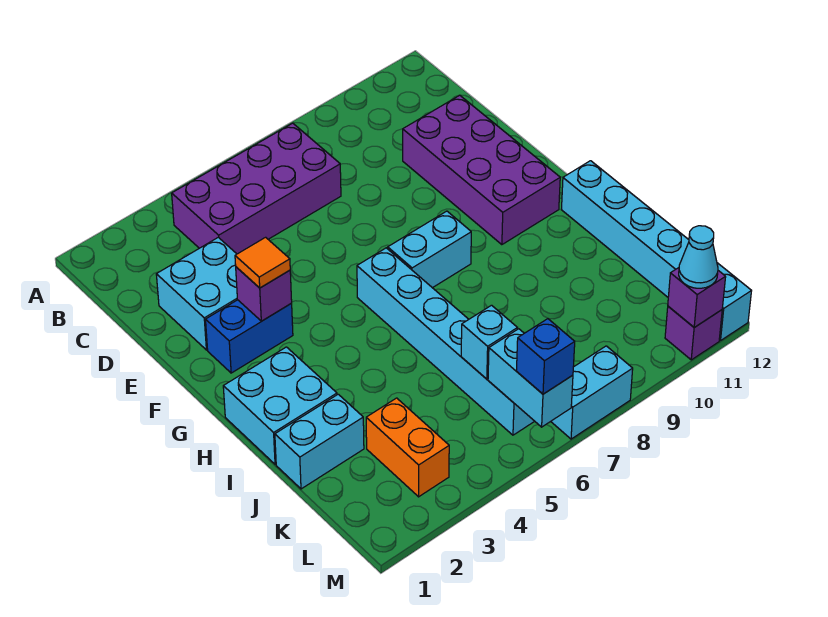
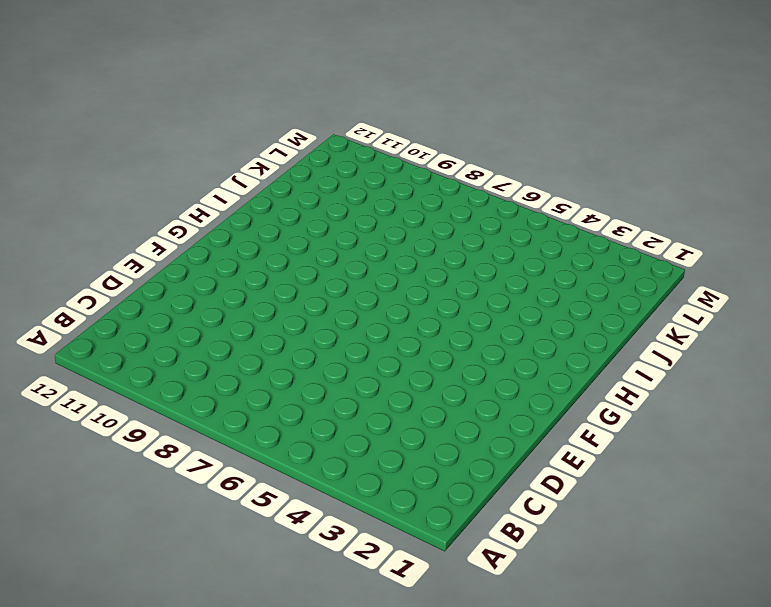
none -> purple 2x4 brick [172,123,341,254]
none -> cyan 2x2 brick [156,237,237,350]
none -> purple 2x4 brick [403,95,560,245]

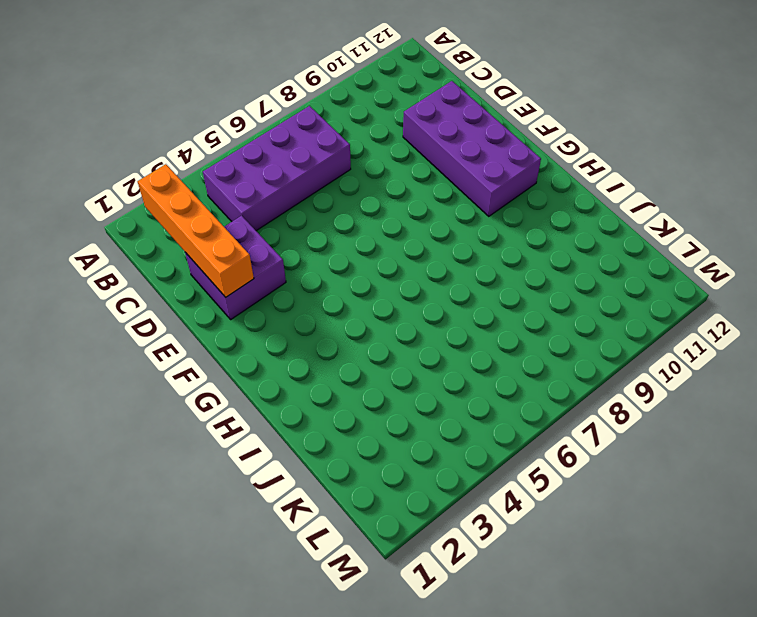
orange 1x4 brick [138,164,254,297] -> none
purple 2x2 brick [185,216,286,319] -> cyan 2x2 brick [156,237,237,350]
none -> blue 1x2 brick [206,300,293,373]
none -> cyan 1x6 brick [357,248,534,435]
none -> cyan 1x2 brick [388,211,471,288]

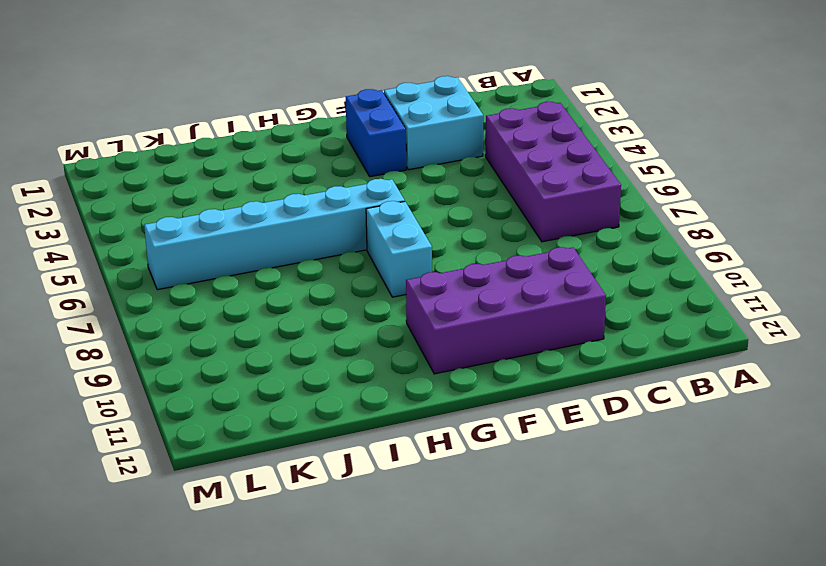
none -> cyan 2x2 brick [223,347,337,464]
none -> cyan 1x6 brick [561,161,751,341]
none -> cyan 1x2 brick [275,394,364,489]

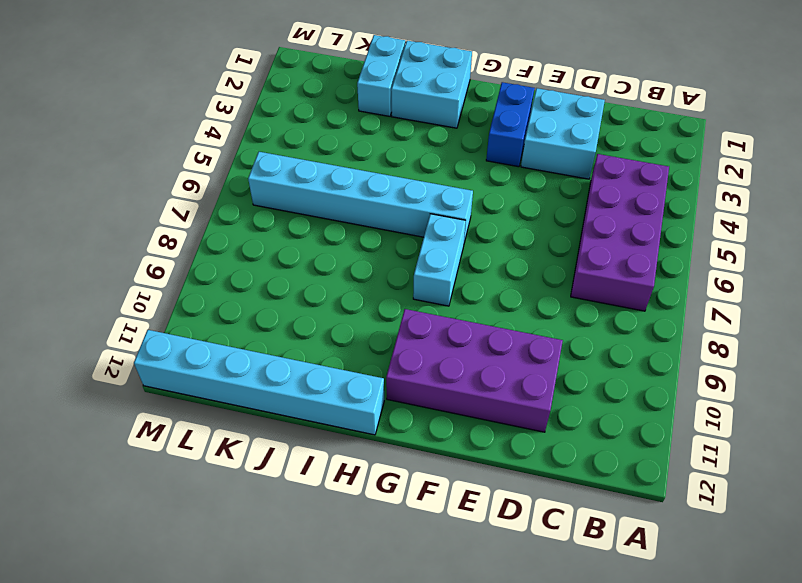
none -> orange 1x2 brick [366,398,449,497]
none -> cyan 1x2 brick [551,346,633,439]
none -> purple 1x1 brick [665,306,722,360]

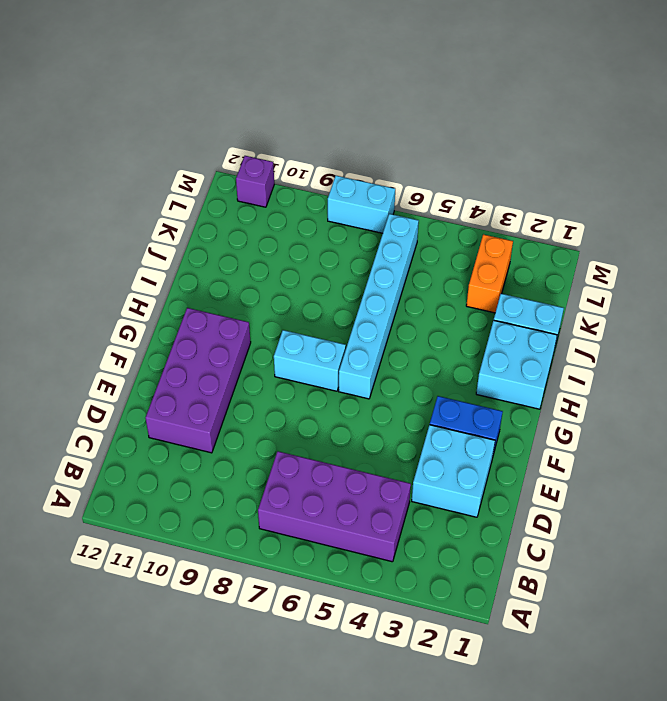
none -> cyan 1x6 brick [561,161,751,341]
none -> purple 1x1 brick [236,267,292,321]
none -> cyan 1x1 brick [461,305,517,379]

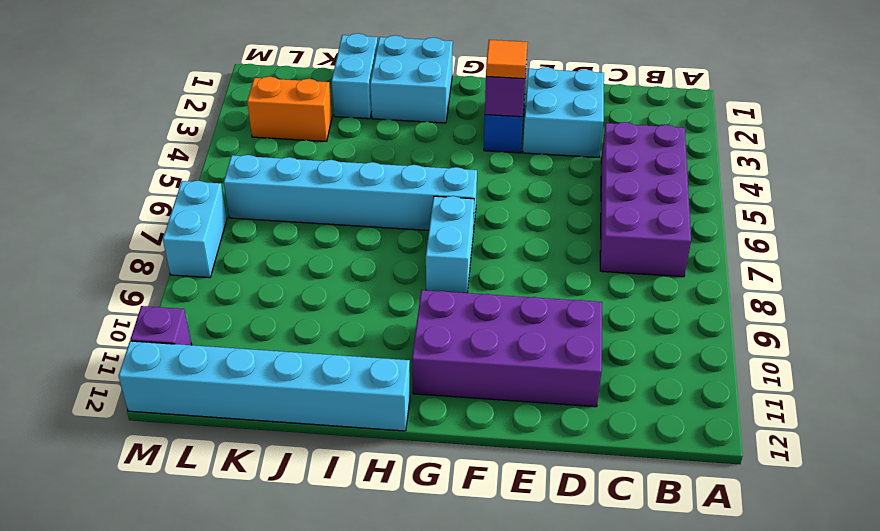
none -> cyan 1x1 brick [461,305,517,379]
none -> cyan 1x2 brick [488,329,573,427]
none -> purple 1x1 brick [668,268,726,327]

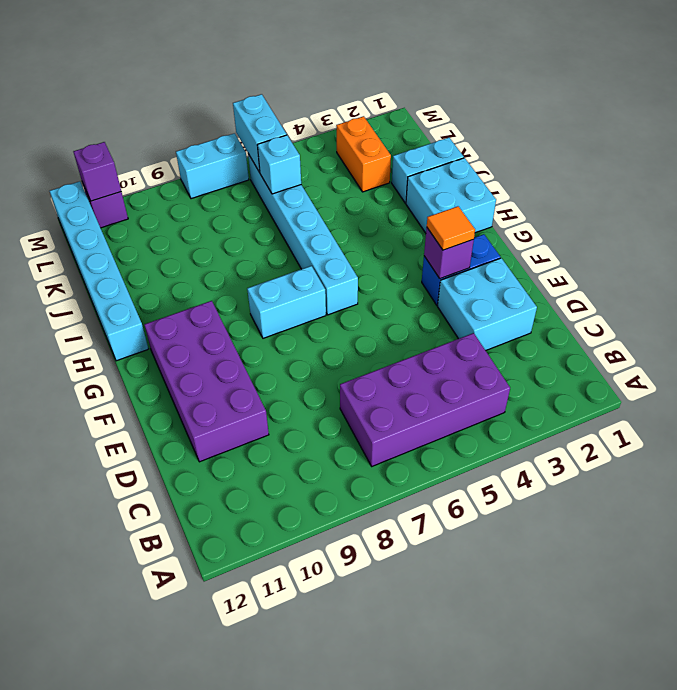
none -> blue 1x1 brick [517,319,575,394]
none -> cyan 1x1 cone [679,226,718,288]

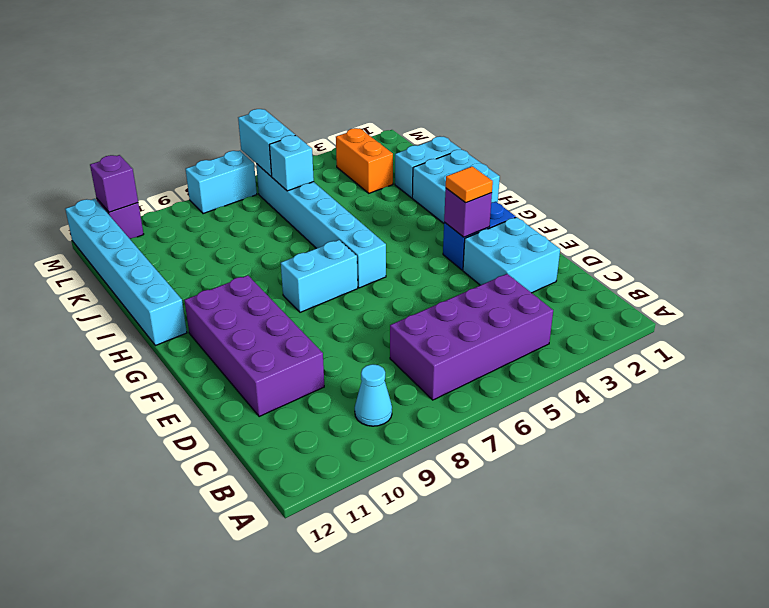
cyan 1x1 cone [355,364,392,426] -> cyan 1x1 cone moved to [679,226,718,288]
none -> blue 1x1 brick [517,319,575,394]

